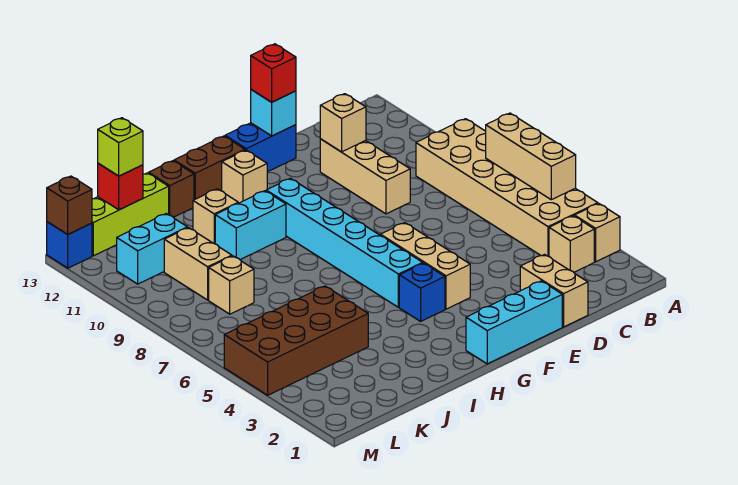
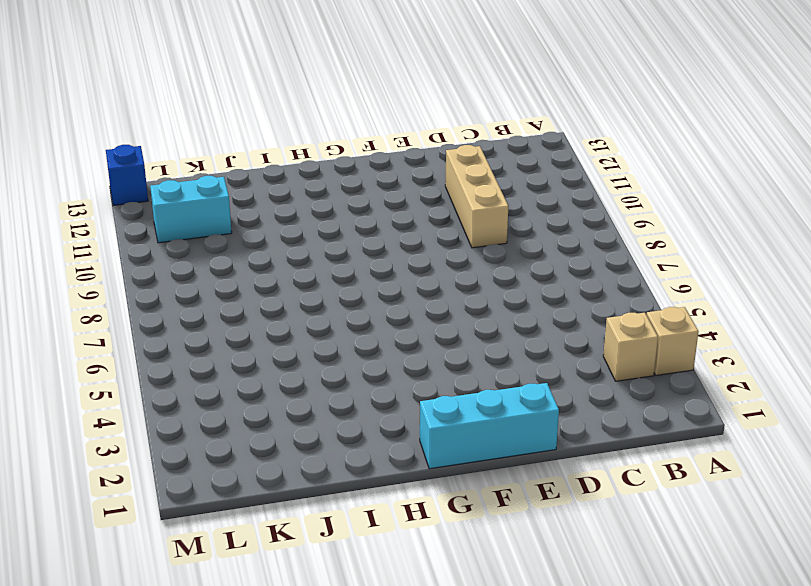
none -> tan 2x6 brick [416,119,598,257]
none -> tan 1x2 brick [520,255,588,327]
none -> blue 1x2 brick [225,123,296,172]

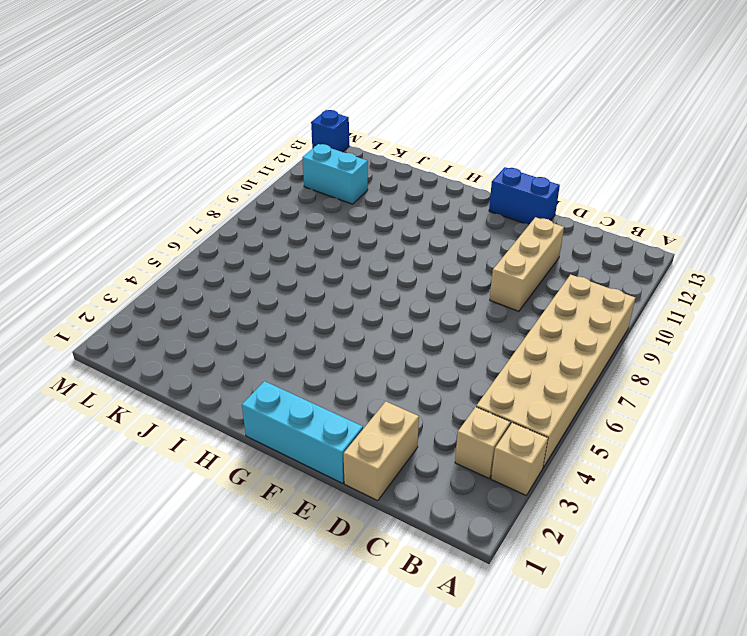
none -> tan 1x3 brick [381,223,470,309]
none -> blue 1x1 brick [399,263,445,321]
none -> cyan 1x6 brick [266,178,423,307]

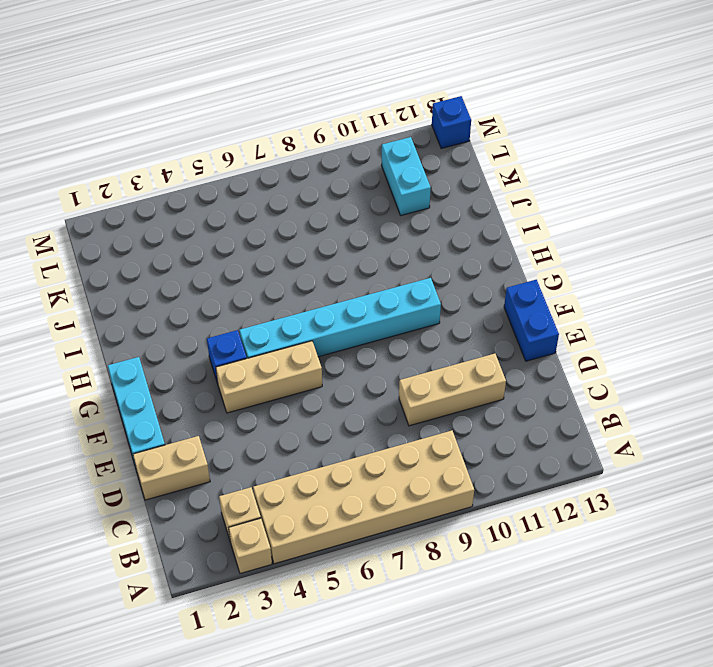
none -> tan 1x1 brick [222,150,267,203]
none -> brown 1x2 brick [174,136,245,200]
none -> cyan 1x2 brick [215,191,286,260]

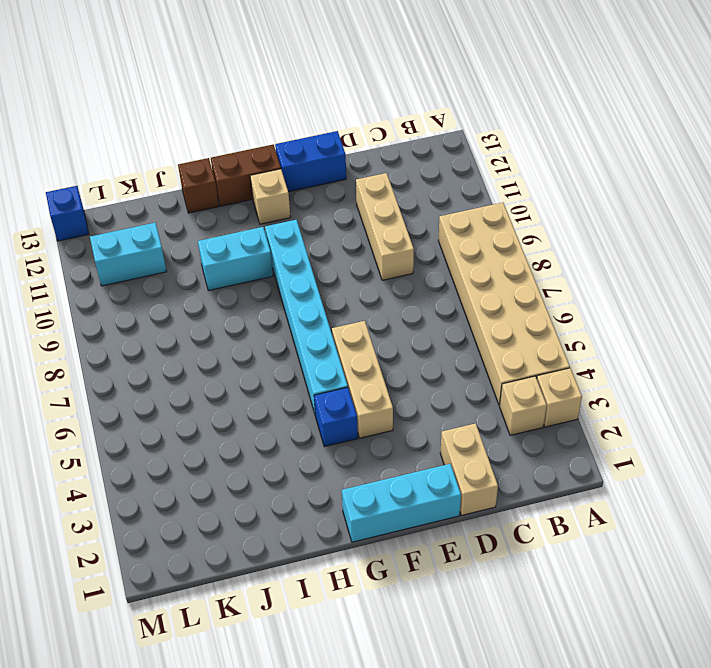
none -> tan 1x1 brick [193,189,238,244]
none -> brown 2x4 brick [224,286,368,395]
none -> lime 1x3 brick [92,173,169,256]

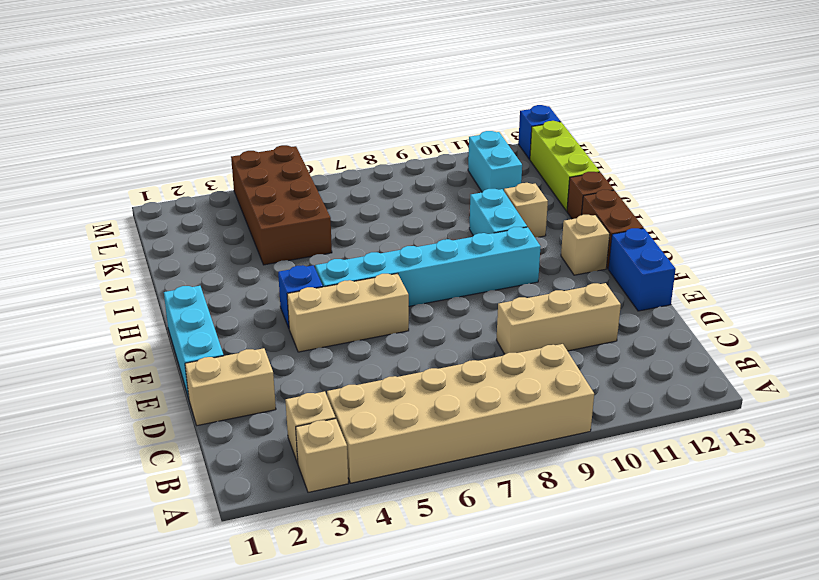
none -> tan 1x1 brick [209,256,254,314]
none -> tan 1x2 brick [164,228,232,300]
none -> tan 1x3 brick [486,113,576,200]

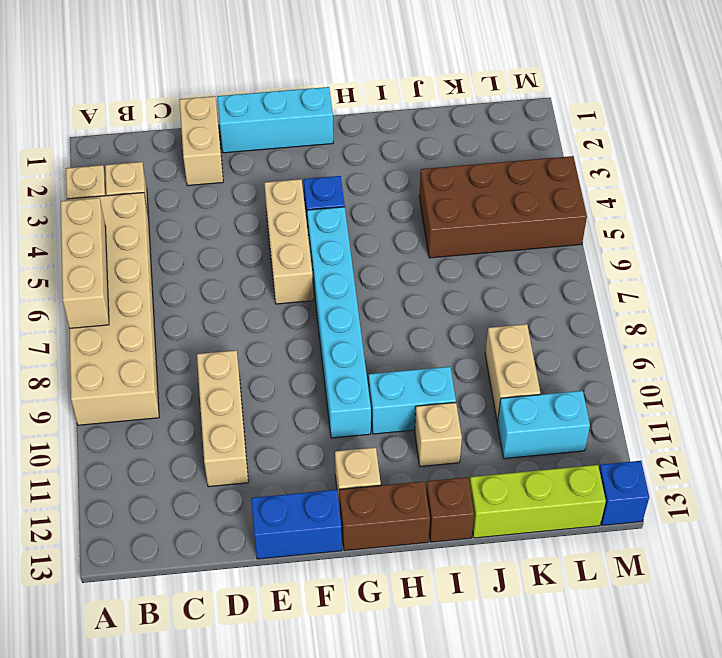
none -> tan 1x1 brick [209,256,254,314]
none -> tan 1x1 brick [320,94,366,152]
none -> cyan 1x1 brick [251,90,296,136]

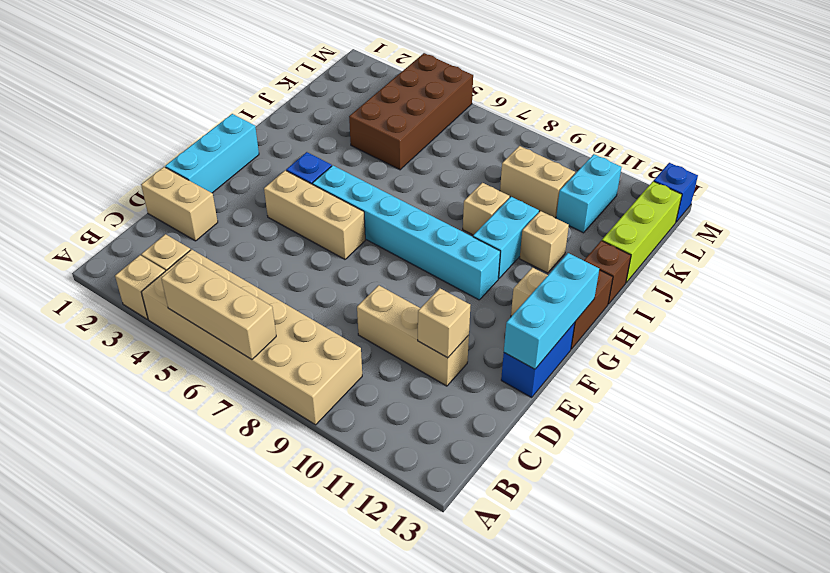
cyan 1x3 brick [504,253,599,369] -> cyan 1x1 brick [251,90,296,136]
tan 1x1 brick [463,183,510,235] -> tan 1x1 brick moved to [209,256,254,314]
none -> red 1x1 brick [98,163,143,210]
none -> brown 1x1 brick [47,176,92,234]
none -> red 1x1 brick [251,44,296,102]

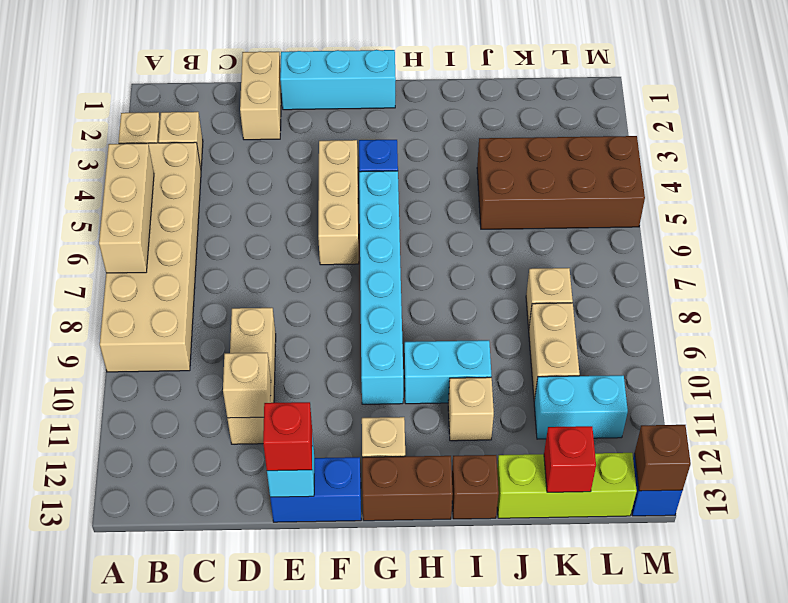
none -> lime 1x1 brick [98,118,143,176]

